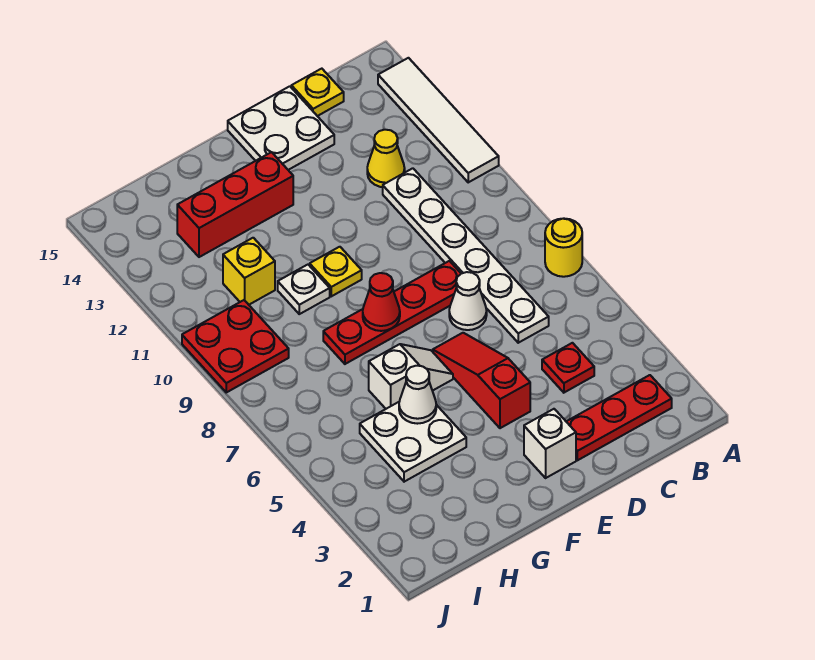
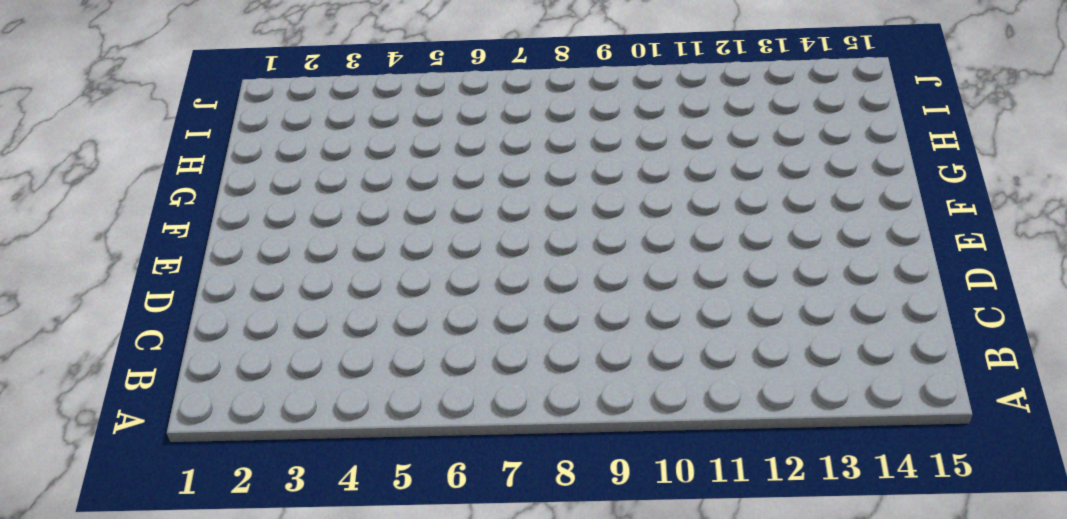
none -> yellow 1x1 round brick [545,219,582,277]
none -> white 1x4 tile [378,58,499,182]
none -> red 1x3 plate [566,375,672,460]

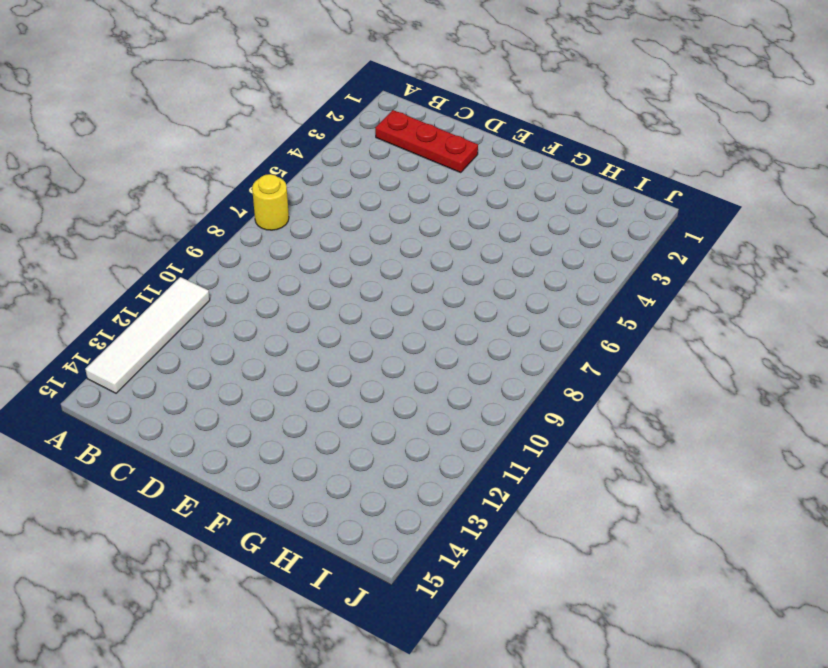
none -> red 1x1 plate [542,343,594,393]
none -> white 1x6 plate [383,168,549,343]
none -> yellow 1x1 cone [367,130,405,187]

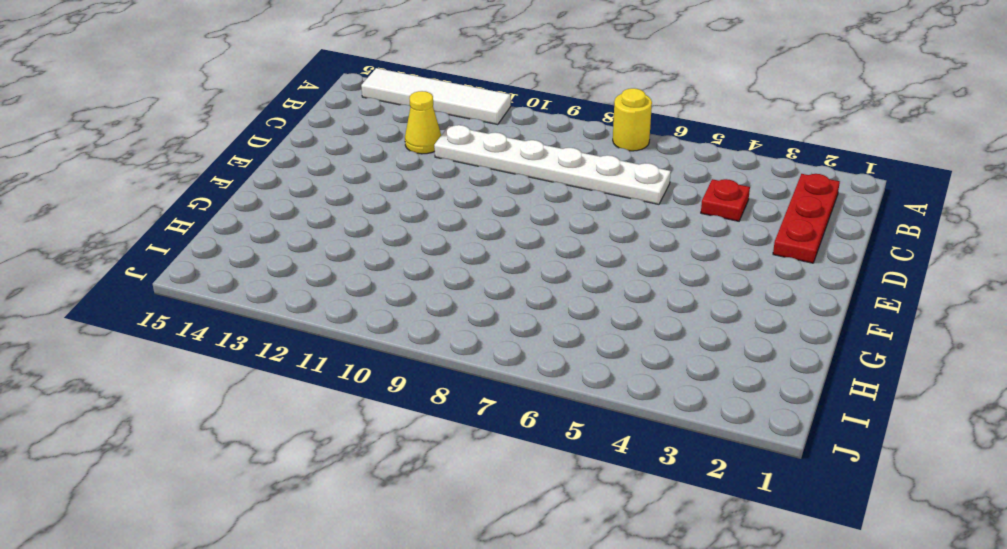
none -> yellow 1x1 plate [291,69,344,116]
none -> white 1x1 cone [449,272,487,330]
none -> red 1x4 plate [323,261,461,364]

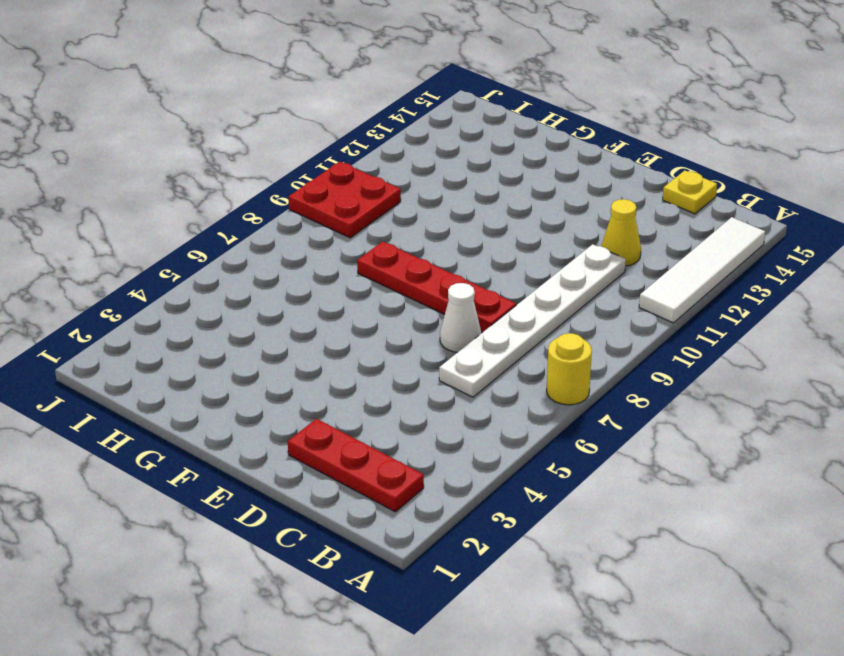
none -> red 1x1 plate [542,343,594,393]
none -> white 2x2 plate [228,86,334,170]
none -> white 1x1 brick [524,409,576,478]

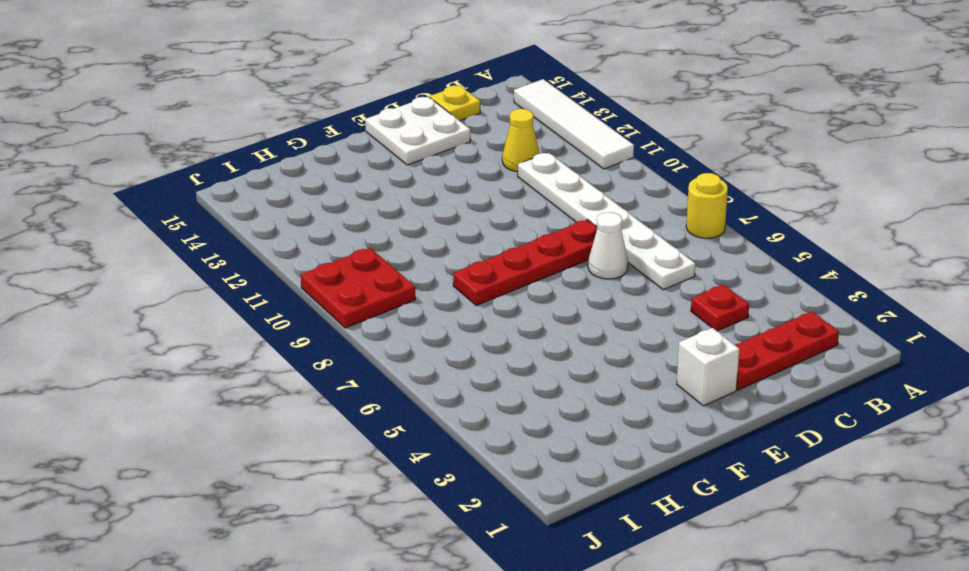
none -> red 1x3 slope [433,333,530,428]
none -> white 1x2 slope [369,344,453,409]
none -> yellow 1x1 plate [310,247,362,296]

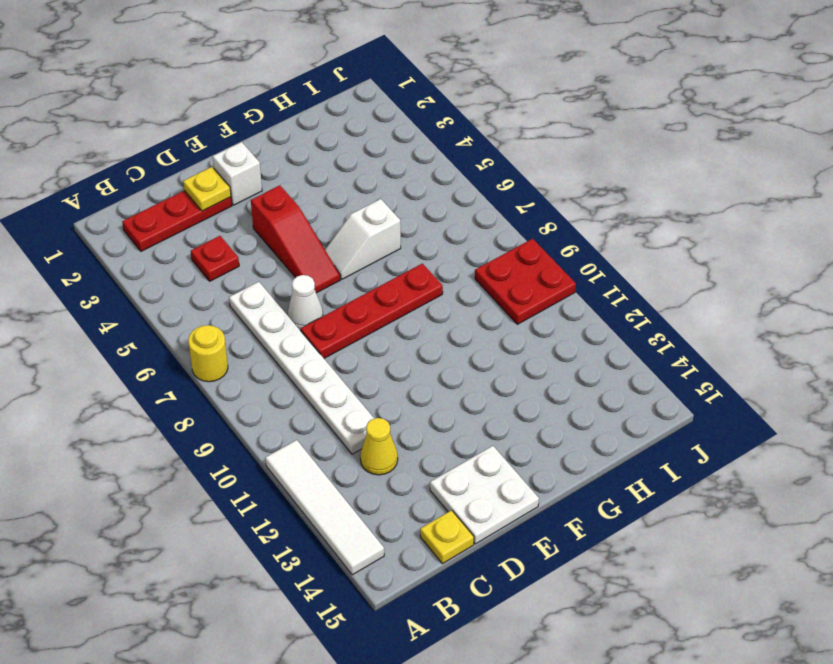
yellow 1x1 plate [183,167,231,211] -> yellow 1x1 plate moved to [310,247,362,296]
none -> red 1x3 brick [177,152,293,257]
none -> white 2x2 plate [360,402,466,482]
none -> white 1x1 plate [278,265,330,314]

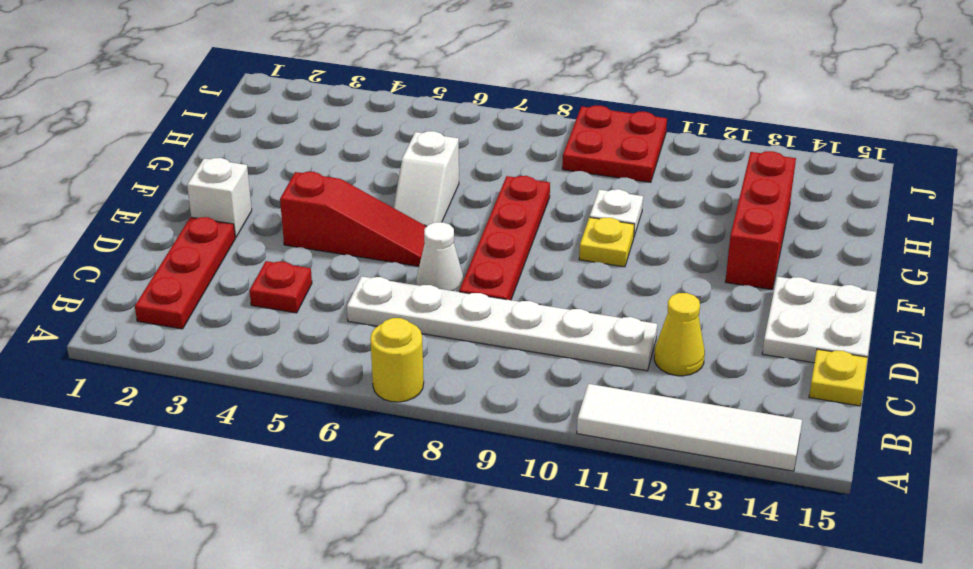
none -> white 2x2 plate [360,402,466,482]
none -> yellow 1x1 brick [223,238,275,305]
none -> red 1x1 cone [363,273,400,331]

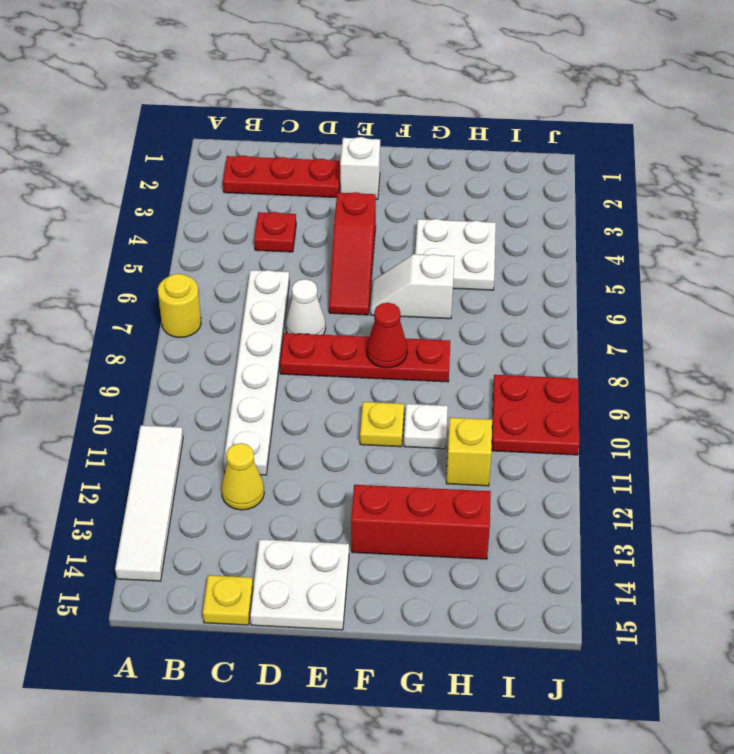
none -> white 1x1 cone [399,366,436,424]

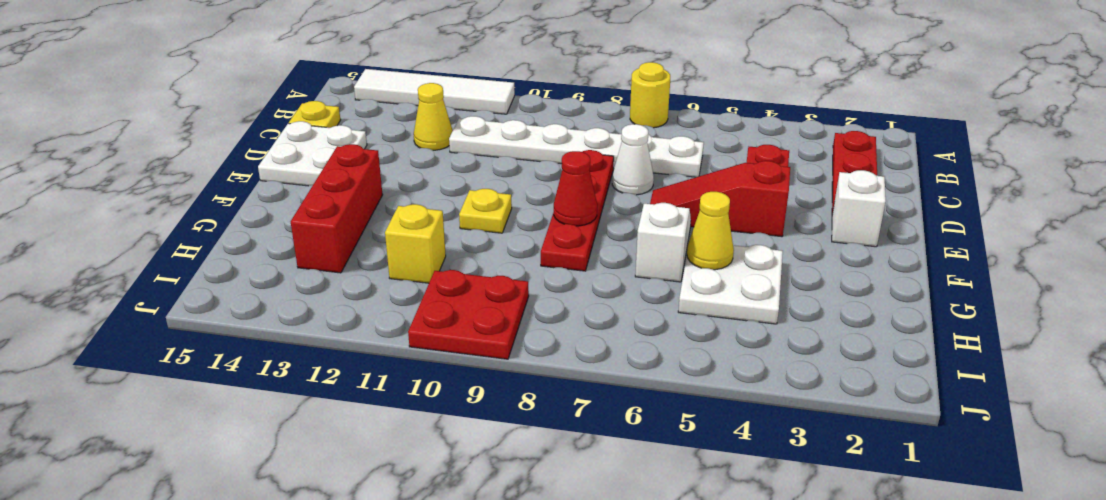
yellow 1x1 cone [687,192,734,270] -> white 1x1 cone [399,366,436,424]
none -> white 1x1 plate [278,265,330,314]

